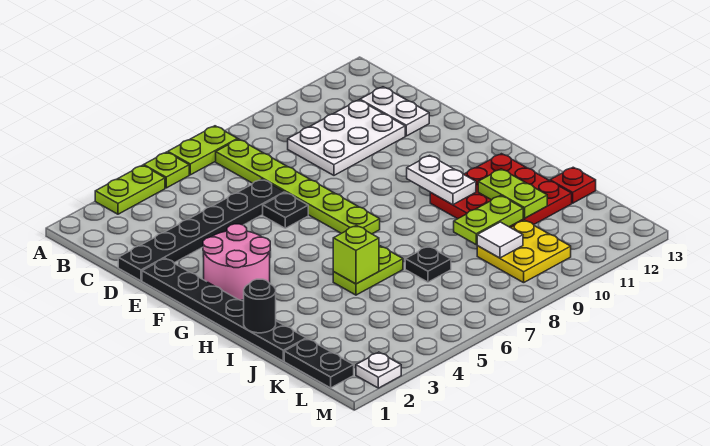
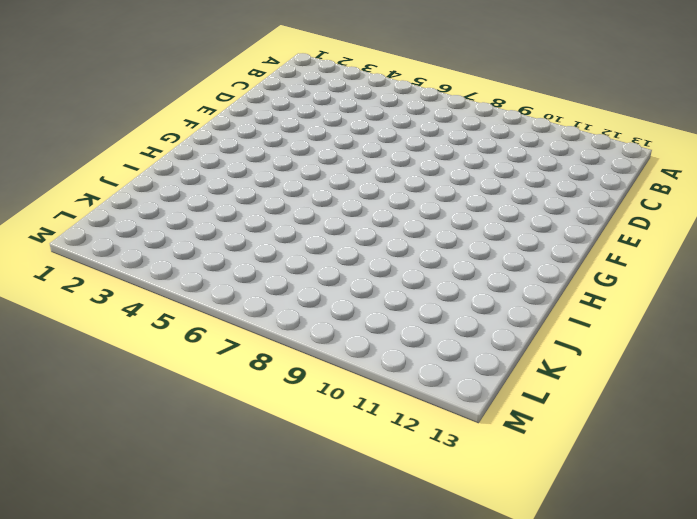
none -> lime 1x2 plate [95,165,165,214]
none -> lime 1x1 plate [144,152,189,188]
none -> lime 1x2 plate [168,126,238,175]

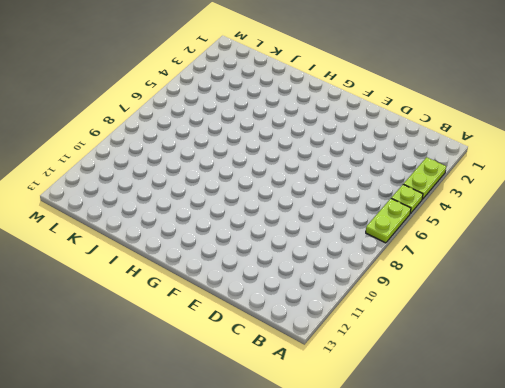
none -> lime 1x6 plate [216,139,380,234]
none -> white 2x3 plate [288,100,405,175]
none -> white 1x2 plate [360,87,429,136]

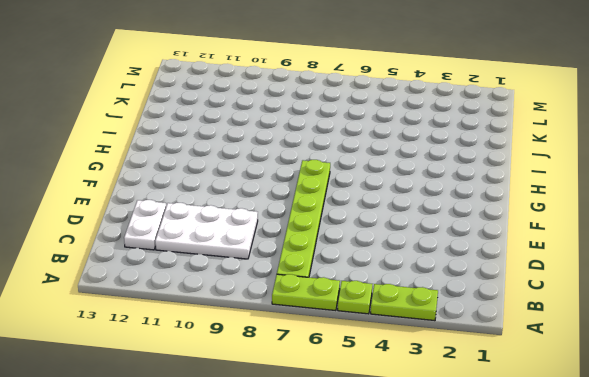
none -> black 1x6 plate [118,179,285,281]
none -> black 1x6 plate [142,258,306,361]
none -> black 1x1 plate [263,192,308,228]

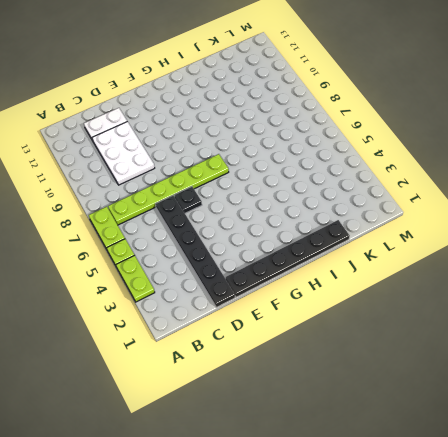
none -> pink 2x2 round brick [203,224,270,300]
none -> red 3x3 plate [430,154,572,228]
none -> lime 1x2 plate [333,246,403,295]

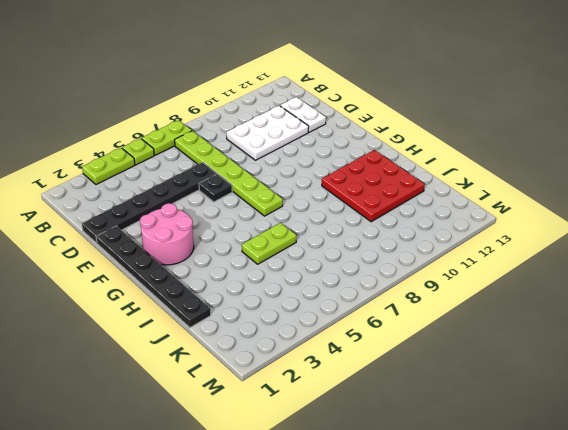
none -> black 1x1 plate [405,246,451,282]
none -> red 1x1 plate [550,167,596,203]
none -> black 1x2 plate [284,339,354,388]

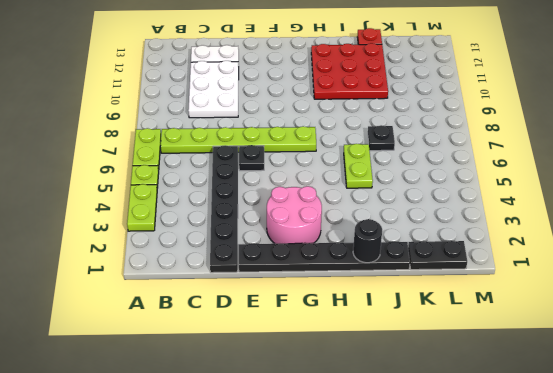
none -> yellow 2x2 plate [477,220,571,283]
none -> white 1x1 plate [356,352,401,388]
none -> white 1x2 plate [407,155,476,205]

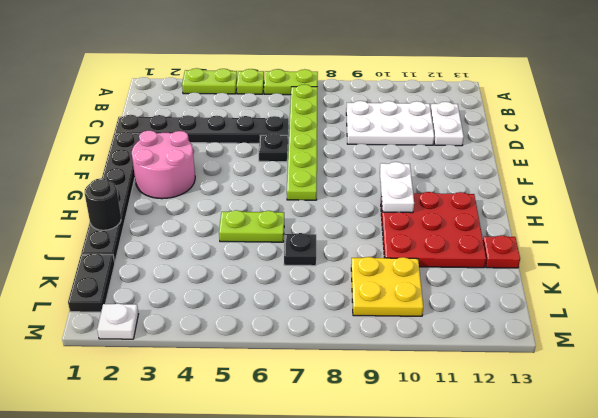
none -> lime 1x1 brick [333,225,379,284]
none -> lime 1x2 plate [478,169,547,218]
none -> lime 1x2 plate [454,196,523,244]

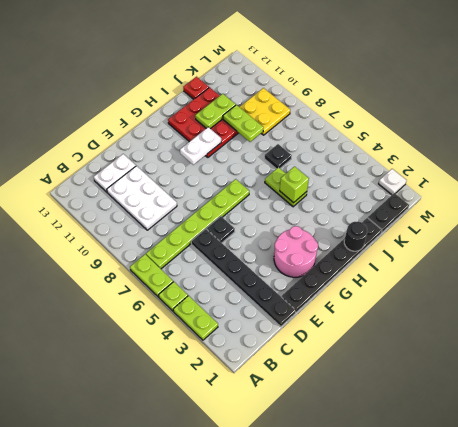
none -> white 1x1 tile [477,222,523,258]

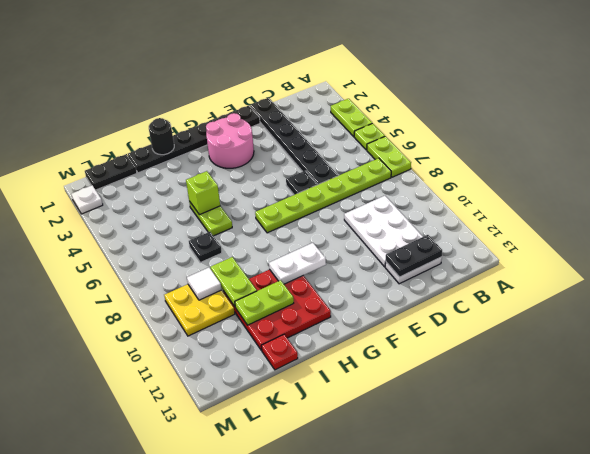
black 1x2 plate [386,235,442,277] -> none

